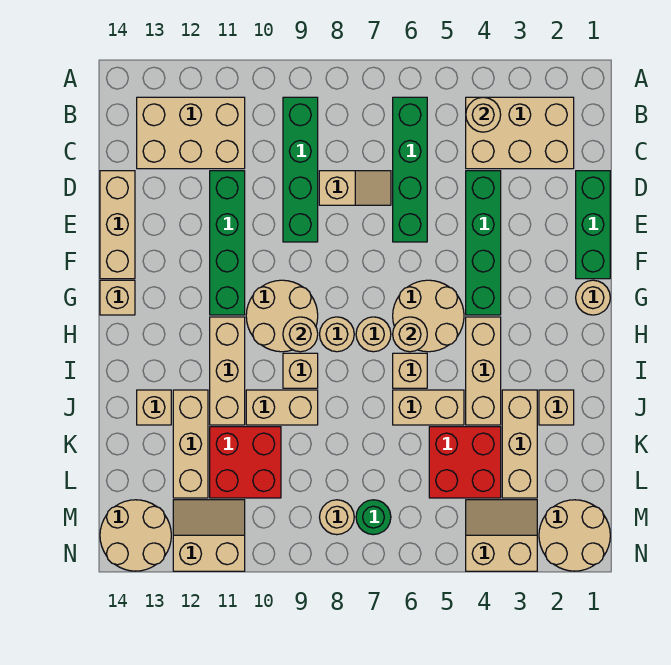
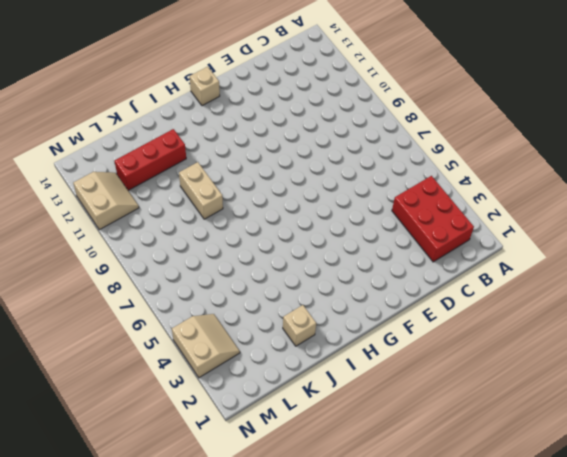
red 2x3 brick [392,176,474,262] -> tan 2x3 brick [466,97,574,169]
red 1x3 brick [115,129,186,190] -> tan 1x3 brick [173,390,208,498]
none -> green 1x4 brick [393,97,427,242]
none -> green 1x4 brick [283,97,318,242]
none -> tan 2x3 brick [137,97,245,169]
none -> green 1x3 brick [576,171,610,279]

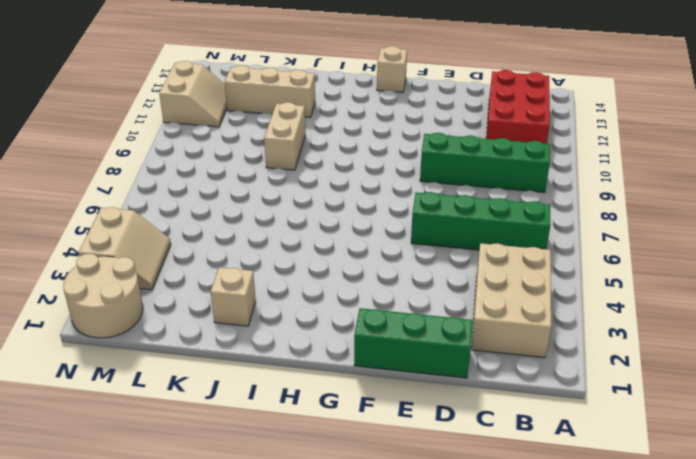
red 2x3 brick [486,70,550,144] -> tan 2x3 brick [137,97,245,169]
none -> green 1x4 brick [466,171,501,315]
none -> tan 1x2 slope [319,171,391,205]
none -> green 1x4 brick [210,171,245,315]
none -> tan 1x3 brick [100,171,135,279]

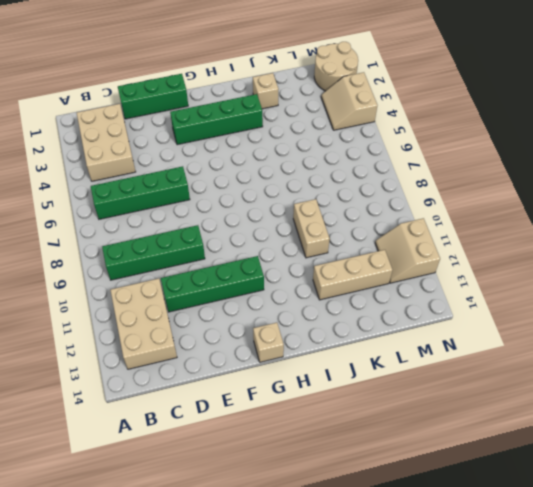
green 1x4 brick [170,94,263,145] -> green 1x4 brick moved to [466,171,501,315]
none -> tan 1x2 slope [319,171,391,205]
none -> tan 1x3 brick [100,171,135,279]
none -> tan 1x1 round brick [576,280,610,315]
none -> tan 2x2 round brick [393,280,464,352]

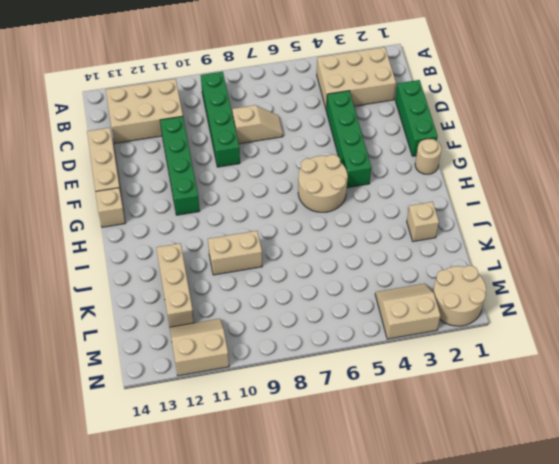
none -> green 1x4 brick [393,97,427,242]
none -> tan 2x2 round brick [246,280,318,352]
none -> tan 1x3 brick [466,317,501,425]
none -> tan 1x1 round brick [356,317,391,352]

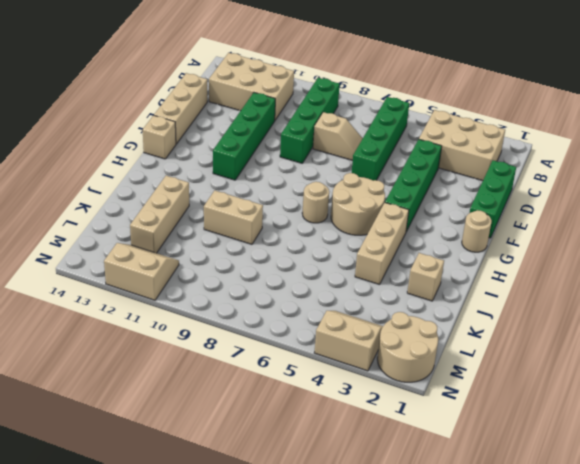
none -> tan 2x2 round brick [246,280,318,352]
none -> tan 1x1 round brick [320,317,354,352]
none -> tan 1x3 brick [210,317,245,425]
none -> tan 1x1 brick [393,353,427,388]

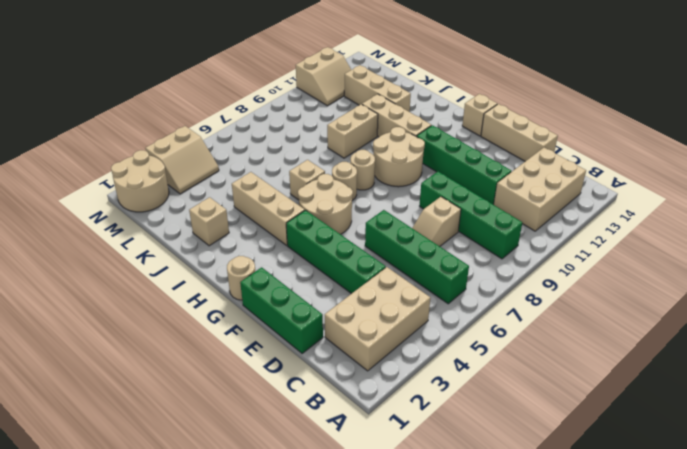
none -> tan 1x1 brick [283,353,318,388]
none -> tan 1x3 brick [502,390,537,498]
none -> tan 1x2 brick [393,390,464,425]
none -> tan 1x1 brick [137,390,171,425]

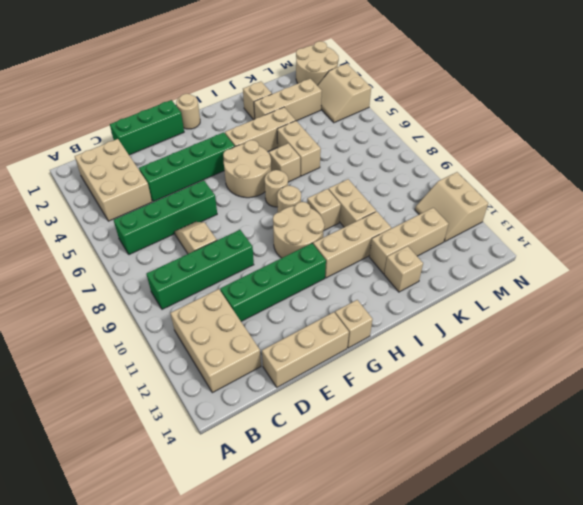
none -> red 2x2 brick [429,427,501,498]
none -> red 2x2 brick [210,427,281,498]
none -> green 1x1 round brick [356,500,391,535]
none -> tan 1x1 round brick [320,500,354,535]

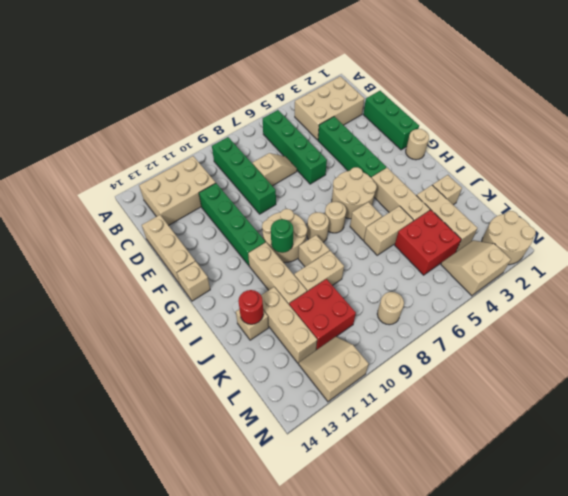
green 1x1 round brick [271,219,293,253] -> green 1x1 round brick moved to [356,500,391,535]
red 1x1 round brick [238,290,263,324] -> none
none -> tan 2x2 round brick [100,500,171,571]
none -> tan 1x1 round brick [466,97,501,132]
none -> tan 1x1 round brick [393,317,427,352]
none -> tan 1x1 round brick [283,317,318,352]

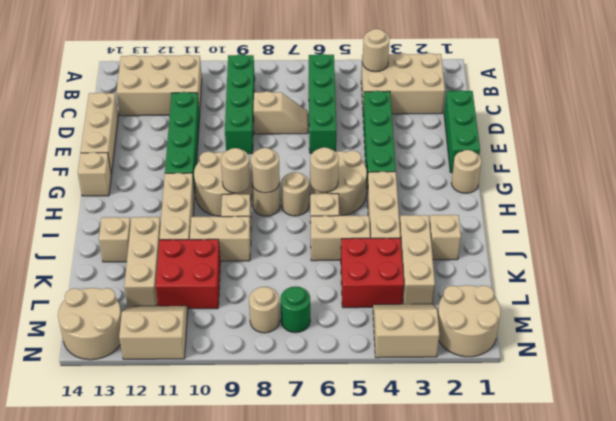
tan 1x1 round brick [251,148,280,193] -> none

